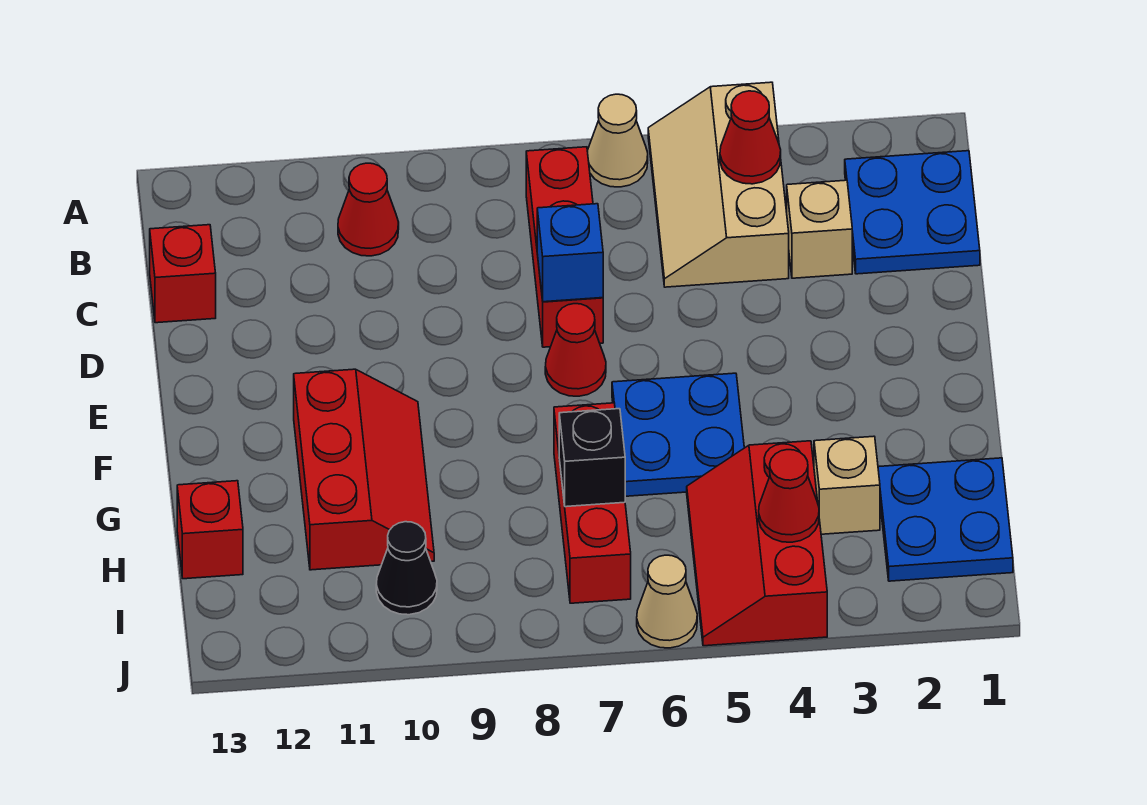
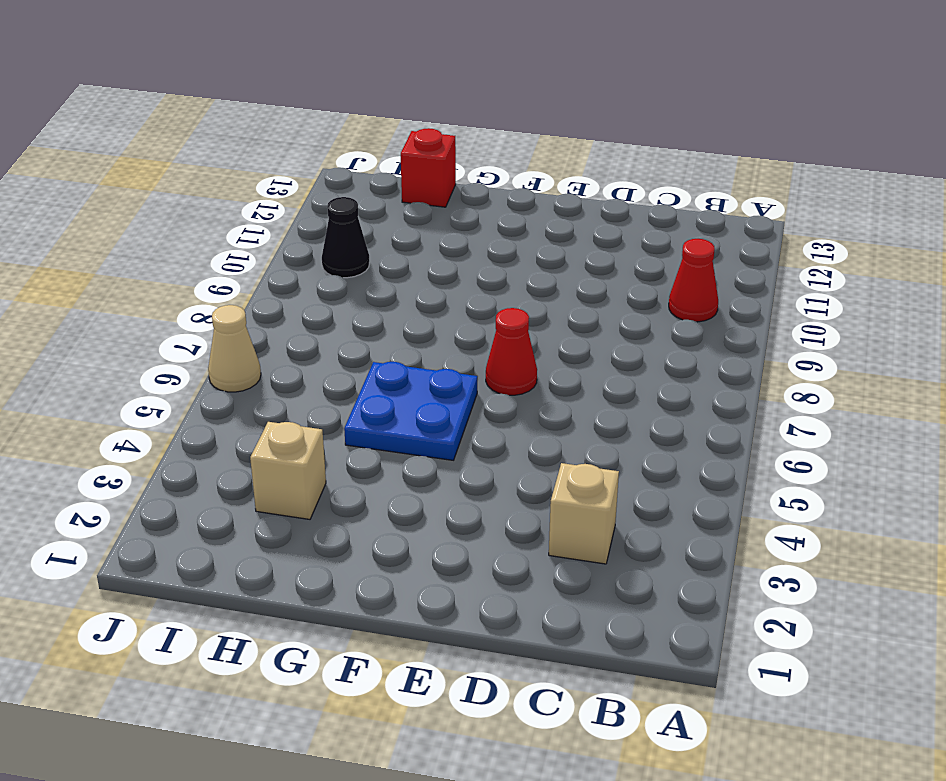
none -> tan 2x3 slope [648,82,789,287]
none -> tan 1x1 cone [588,94,648,187]
none -> blue 2x2 plate [845,151,980,274]

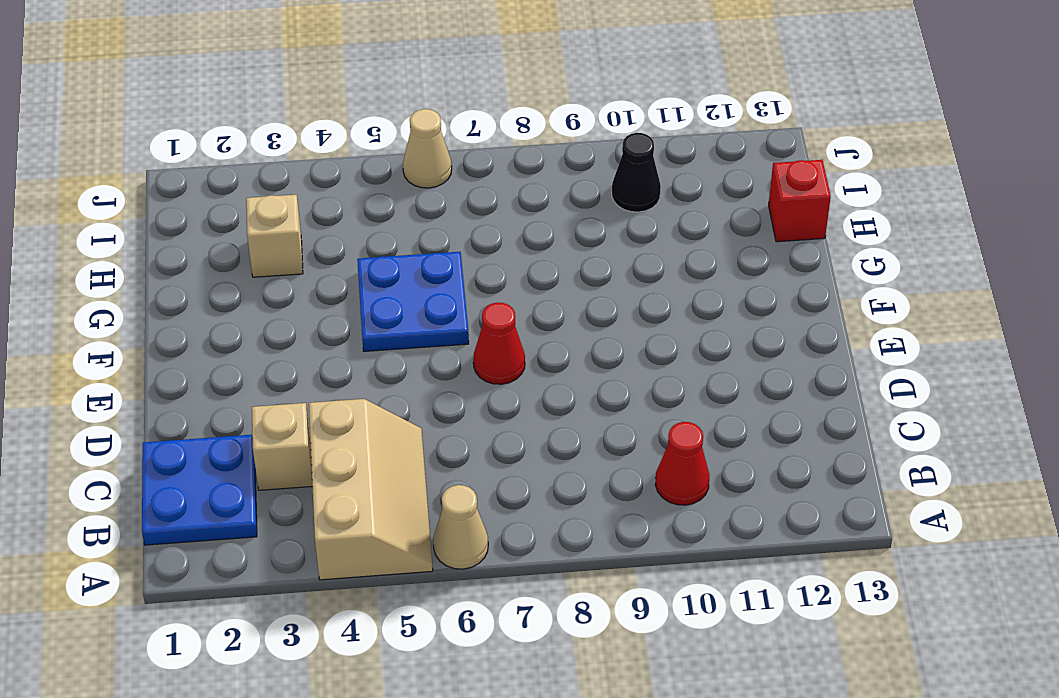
none -> red 1x3 brick [526,147,603,347]
none -> red 1x1 brick [150,225,216,323]
none -> red 2x3 slope [294,369,434,570]

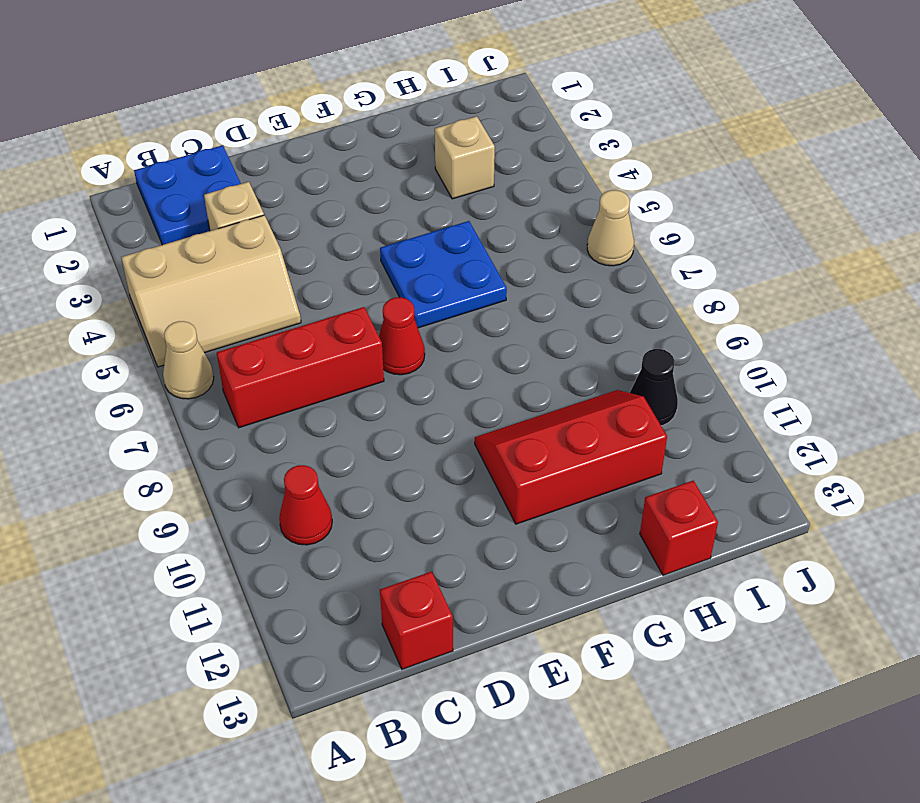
none -> red 1x3 brick [554,403,631,603]
none -> blue 2x2 plate [878,458,1013,581]
none -> red 2x3 slope [687,441,827,646]

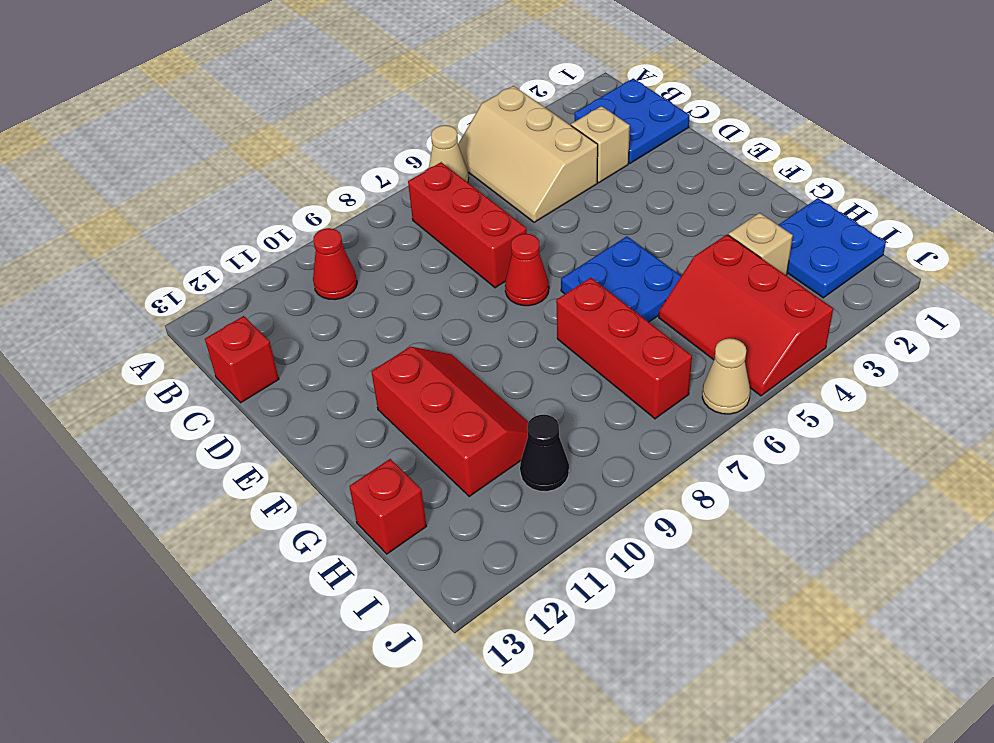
none -> red 1x1 cone [720,91,781,184]
none -> blue 1x1 brick [537,204,603,302]
none -> black 1x1 brick [559,409,625,507]

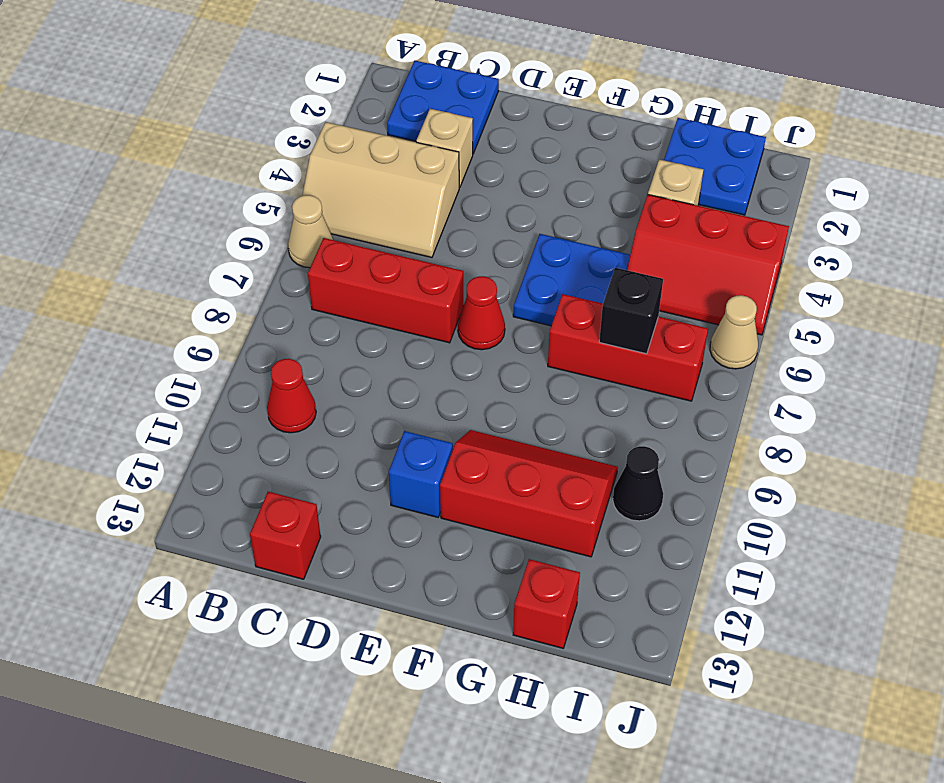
blue 1x1 brick [389,431,453,517] -> blue 1x1 brick moved to [537,204,603,302]
none -> red 1x1 cone [720,91,781,184]
none -> red 1x1 cone [759,450,819,542]

